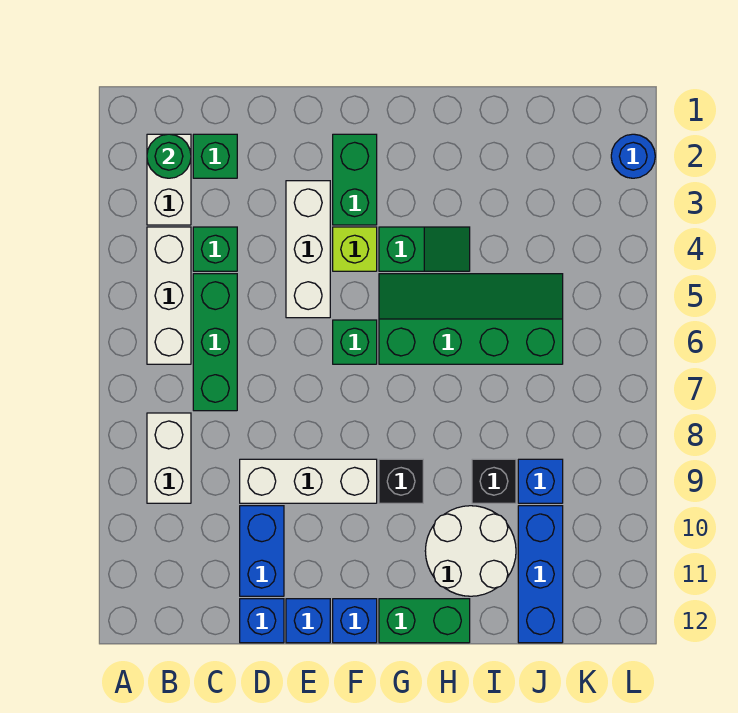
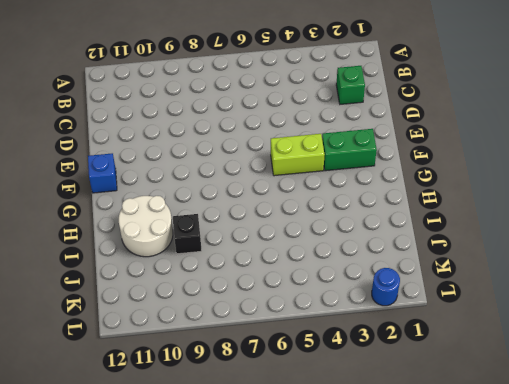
lime 1x2 brick [271,134,325,176] -> lime 1x1 brick [333,227,377,271]
none -> white 1x2 brick [147,134,191,225]
none -> white 1x3 brick [147,227,191,364]
none -> white 1x2 brick [147,413,191,503]

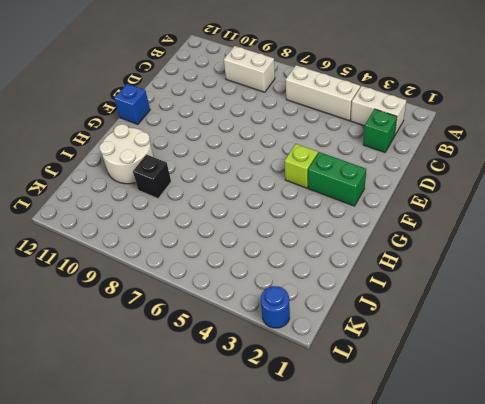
none -> green 1x1 brick [193,227,237,271]
none -> green 1x3 brick [193,274,237,411]
none -> white 1x3 brick [240,459,377,503]

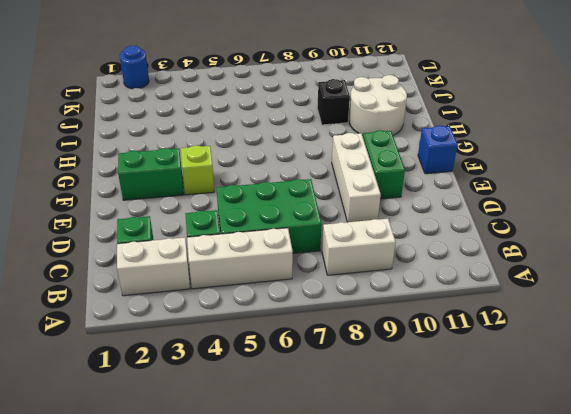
green 2x3 brick [217,179,322,253] -> green 1x3 brick [193,274,237,411]
green 1x2 brick [363,130,405,199] -> green 1x2 brick moved to [379,599,470,643]
none -> blue 1x2 brick [240,506,284,596]
none -> blue 1x1 brick [240,599,284,643]
none -> white 1x3 brick [286,181,330,318]

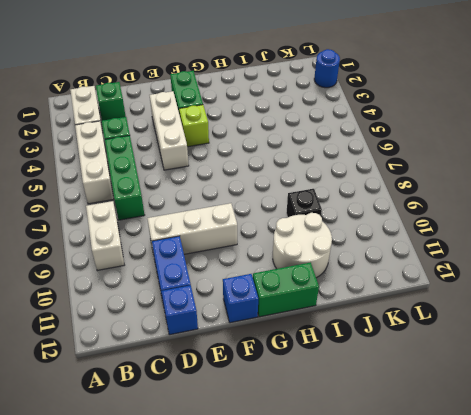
none -> blue 1x1 brick [286,599,330,643]
none -> green 1x1 brick [333,320,377,364]
none -> green 1x2 slope [379,227,470,271]

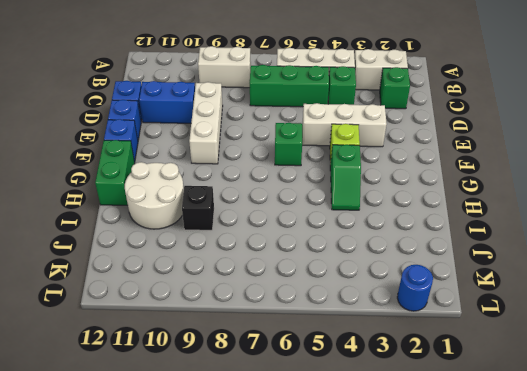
none -> green 1x2 brick [333,134,377,225]
none -> green 2x4 slope [379,274,563,364]
none -> black 1x1 brick [379,459,423,503]

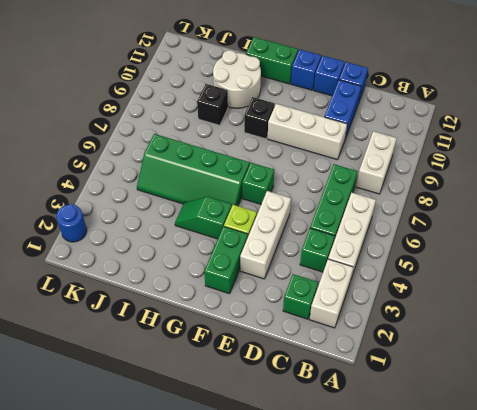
none -> blue 1x1 brick [518,459,563,503]
none -> blue 1x3 brick [518,506,563,643]
none -> green 1x1 round brick [147,134,191,178]

